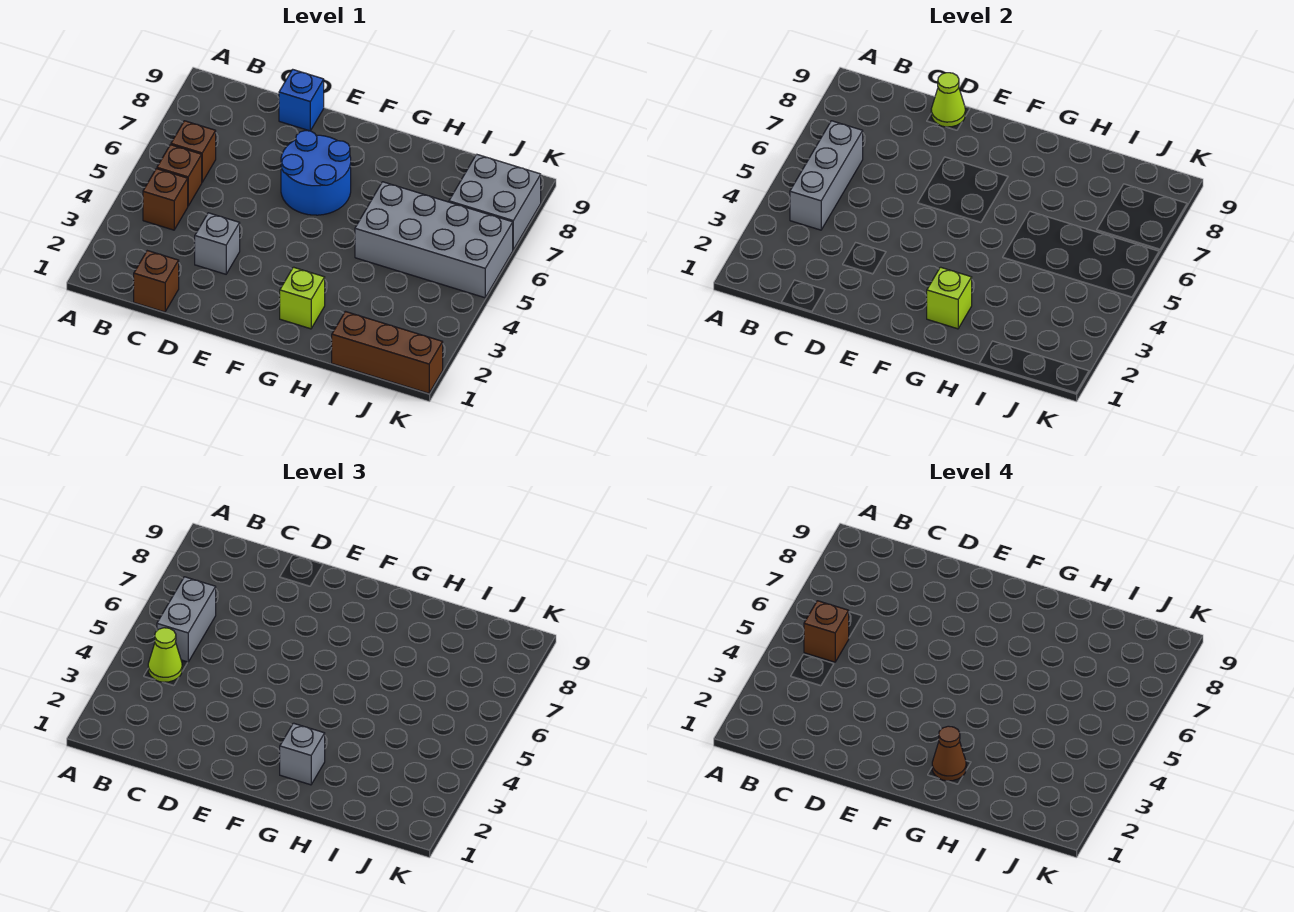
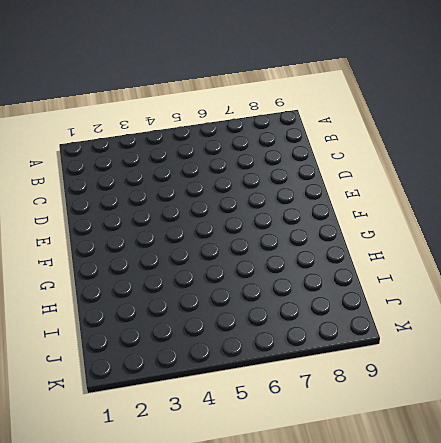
none -> brown 1x1 brick [143,169,188,230]
none -> brown 1x1 brick [157,145,202,206]
none -> brown 1x1 brick [171,121,216,182]

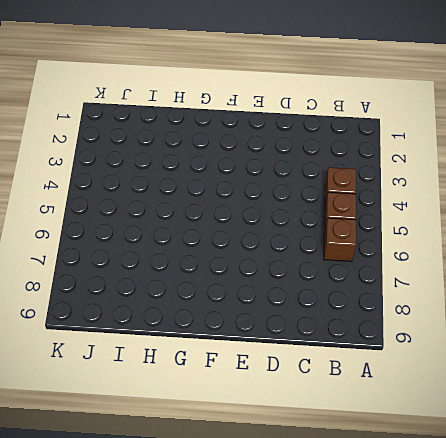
none -> brown 1x1 brick [134,251,179,312]
none -> grey 1x1 brick [195,213,240,274]
none -> blue 1x1 brick [279,69,324,131]

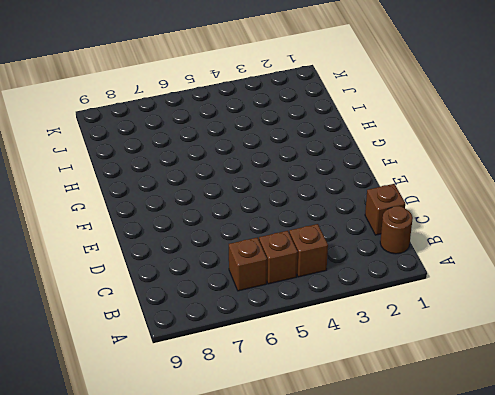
brown 1x1 round brick [380,206,413,254] -> none
none -> grey 1x1 brick [195,213,240,274]
none -> blue 1x1 brick [279,69,324,131]
none -> blue 2x2 round brick [281,131,351,215]

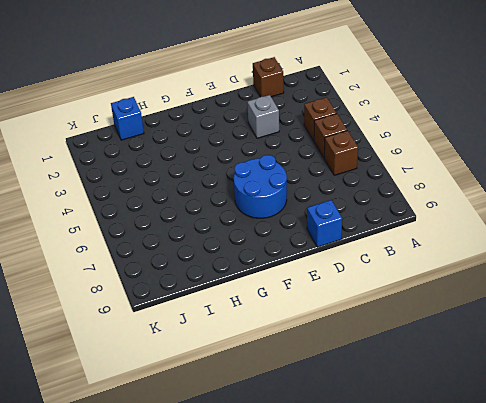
blue 1x1 brick [111,97,144,140] -> brown 1x3 brick [332,311,443,393]
none -> lime 1x1 brick [280,267,325,329]
none -> grey 2x4 brick [355,182,513,298]
none -> grey 2x2 brick [449,154,541,250]

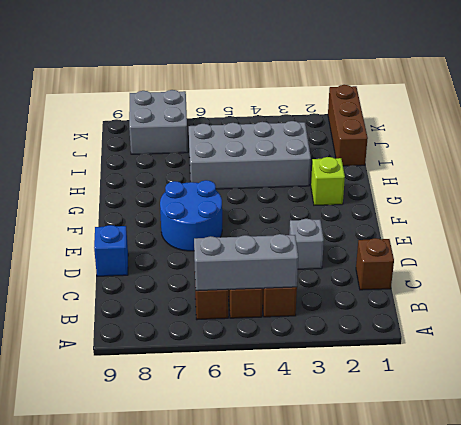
grey 2x4 brick [189,121,311,189] -> grey 2x4 brick turned to [355,182,513,298]
none -> lime 1x1 cone [931,73,965,127]
none -> lime 1x1 brick [927,267,972,329]
none -> lime 1x1 cone [148,628,182,682]

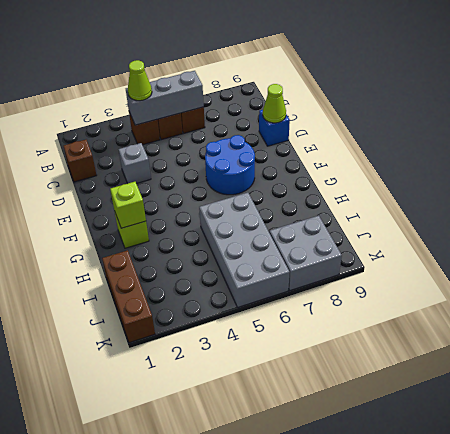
none -> grey 1x2 brick [157,577,216,662]
none -> grey 1x1 brick [280,723,325,785]
none -> brown 1x1 brick [804,601,849,662]

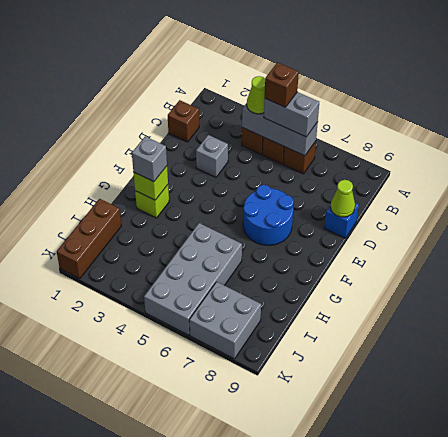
none -> brown 1x1 cone [932,726,966,781]

